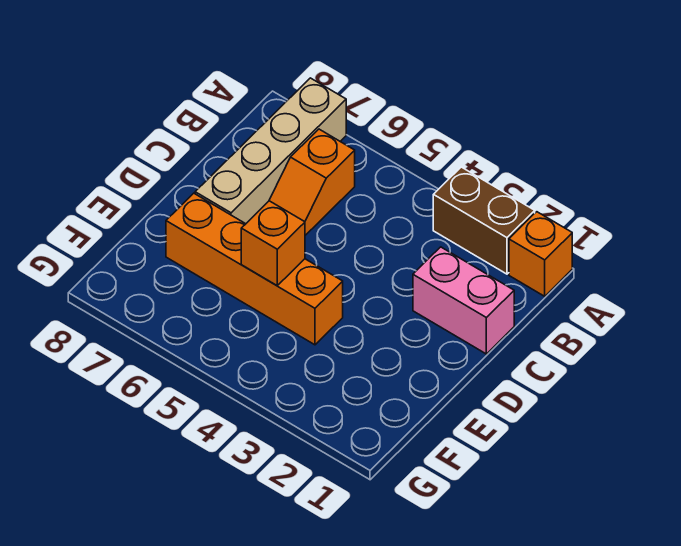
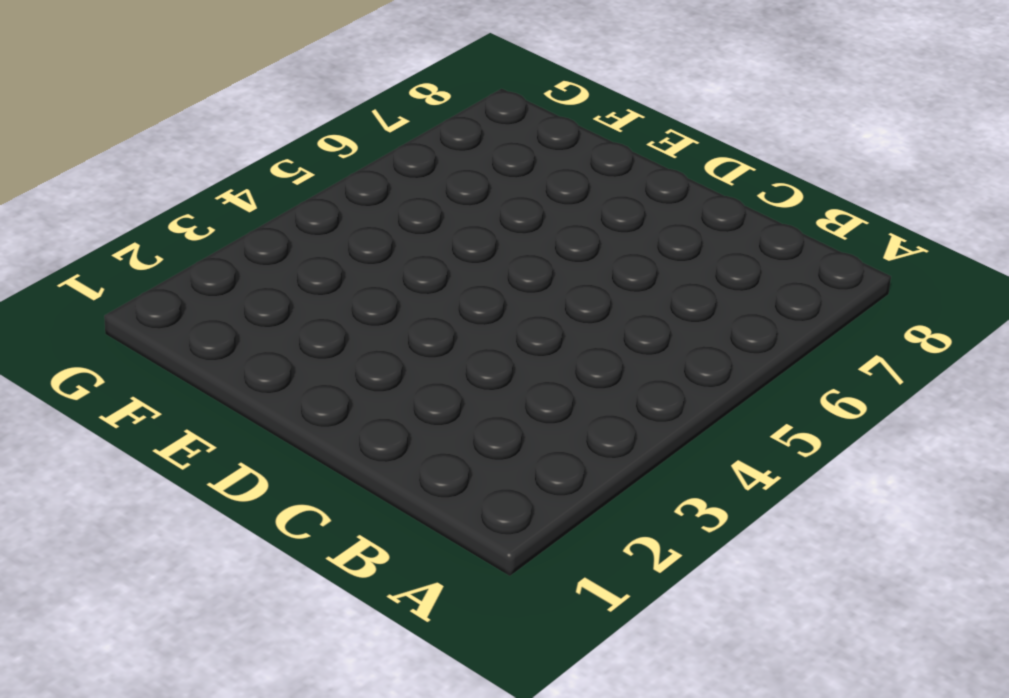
none -> orange 1x1 brick [509,212,572,296]
none -> brown 1x2 brick [433,167,535,274]

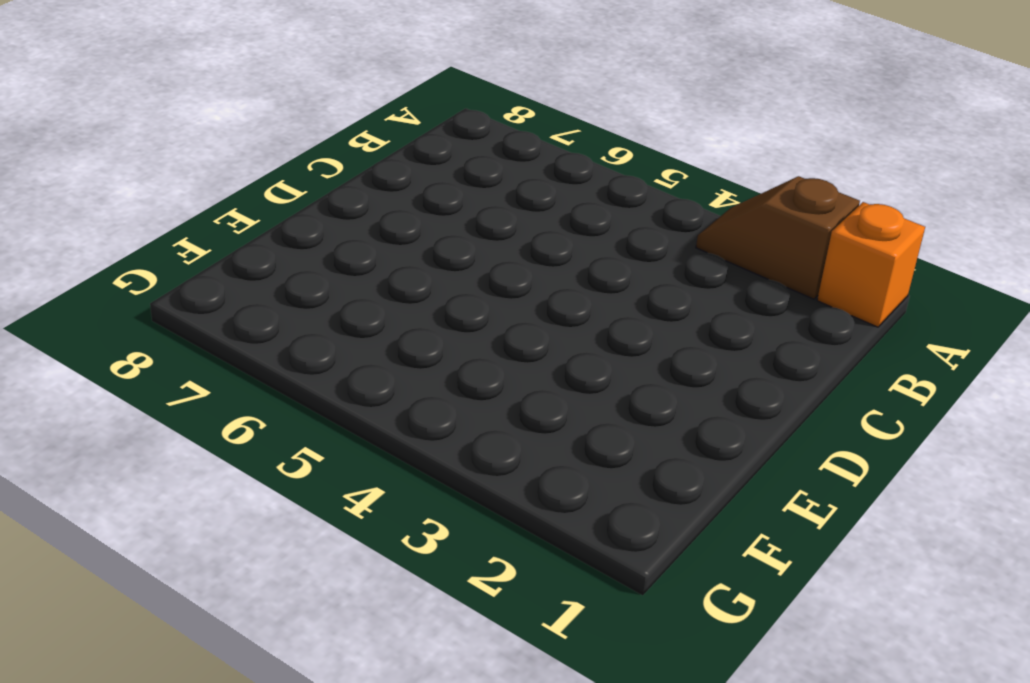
brown 1x2 slope [696,176,860,299] -> brown 1x2 brick [433,167,535,274]
none -> tan 1x4 brick [195,78,346,224]
none -> orange 1x2 slope [269,129,355,235]

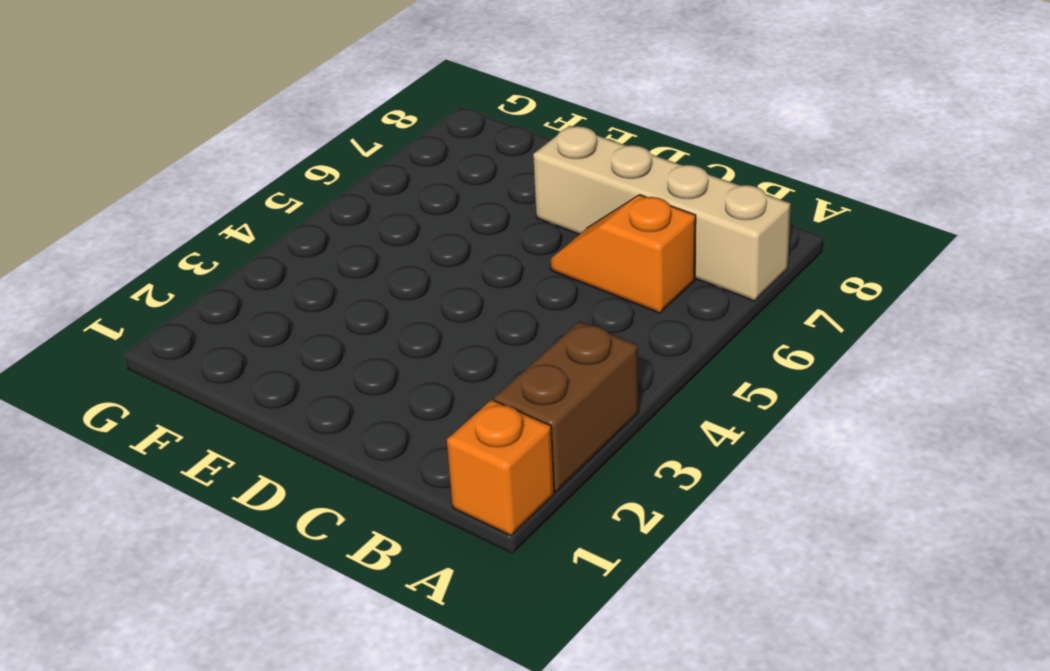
none -> pink 1x2 brick [413,247,514,354]
none -> orange 1x4 brick [166,193,343,345]

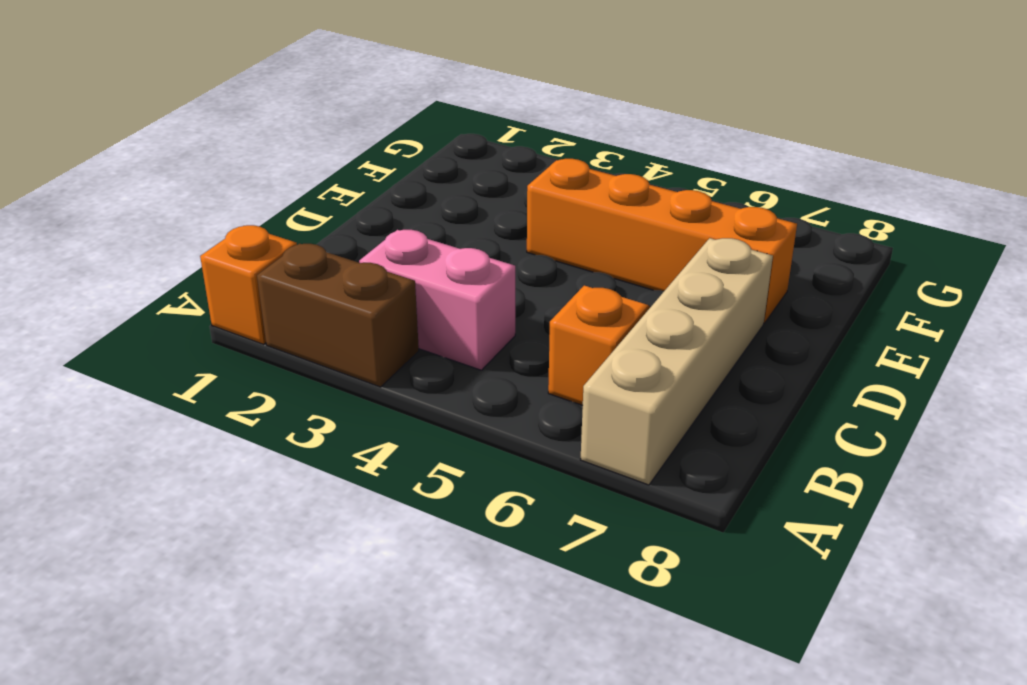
pink 1x2 brick [359,230,515,370] -> pink 1x2 brick moved to [413,247,514,354]
none -> orange 1x1 brick [241,201,305,286]

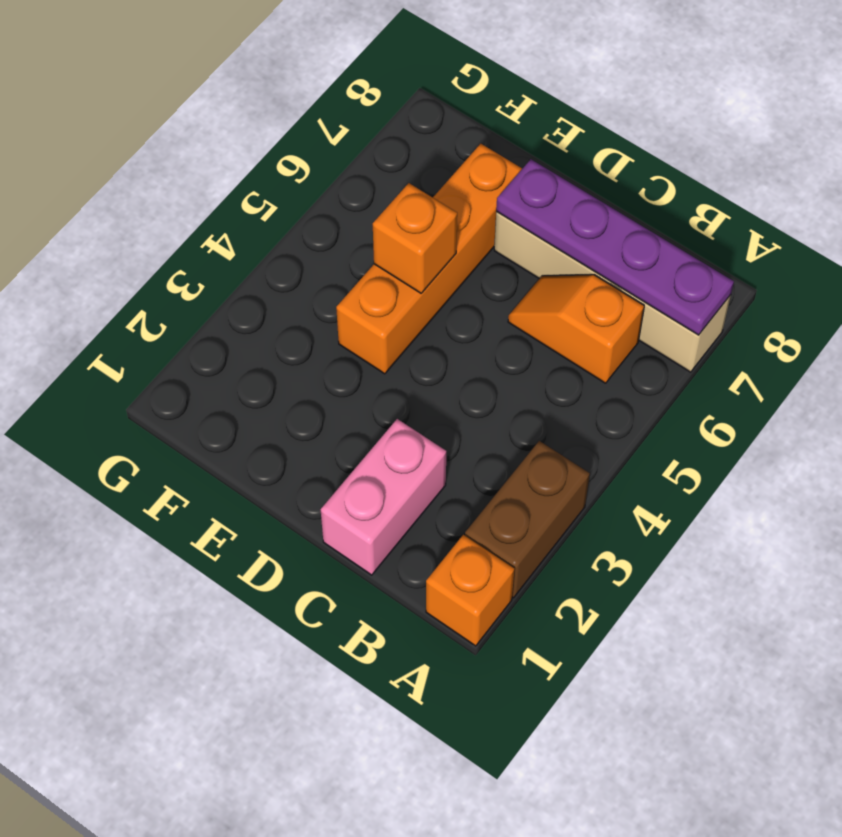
purple 1x4 plate [496,159,734,335] -> none

